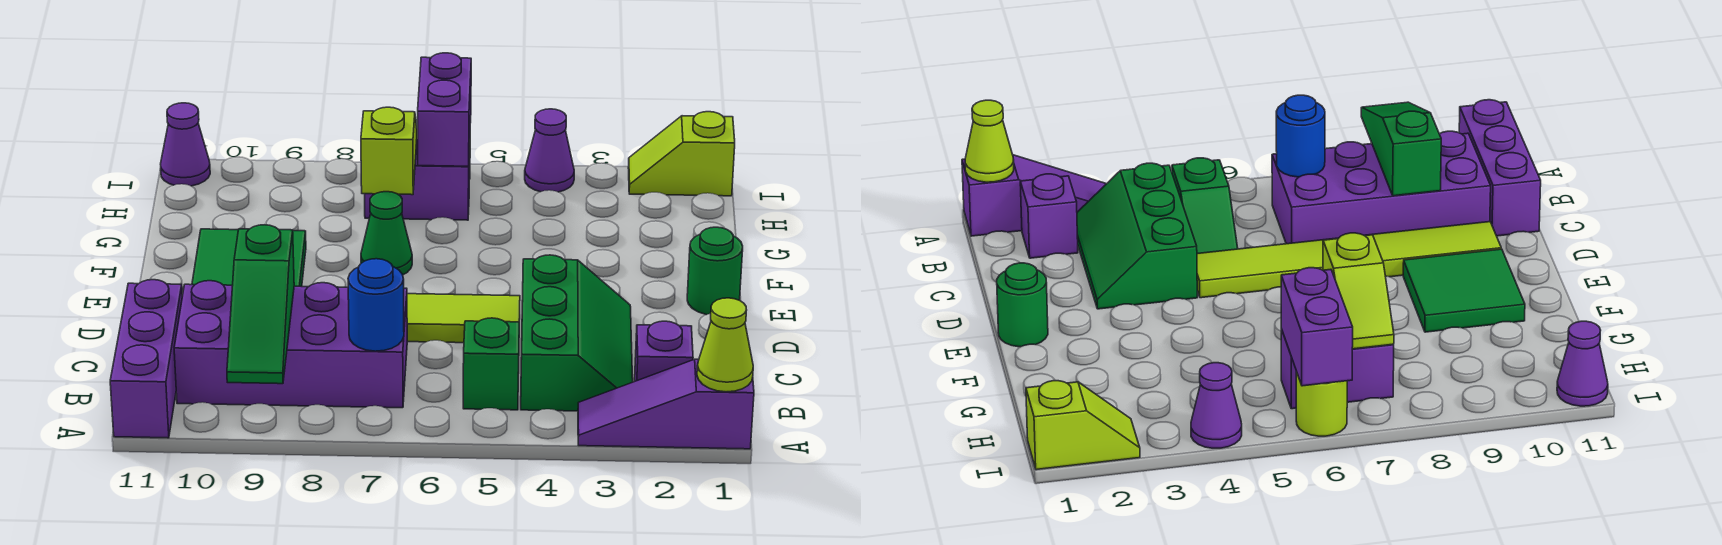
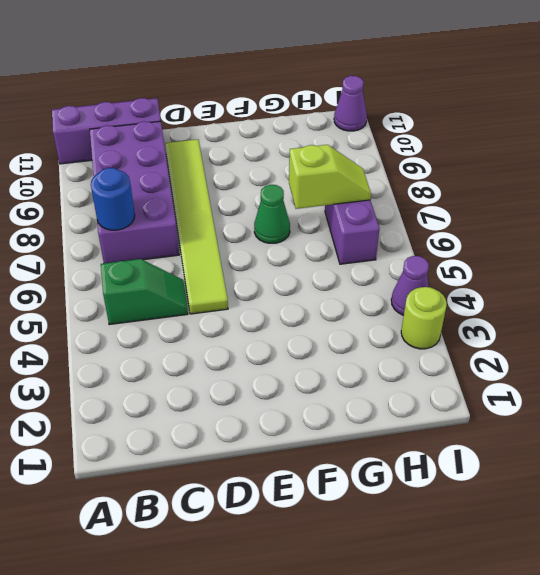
lime 1x1 round brick [401,287,447,349] -> lime 1x1 round brick moved to [1296,371,1347,436]
none -> purple 1x3 slope [578,359,754,449]
none -> purple 1x1 brick [635,321,693,381]
none -> green 2x3 slope [521,255,633,411]

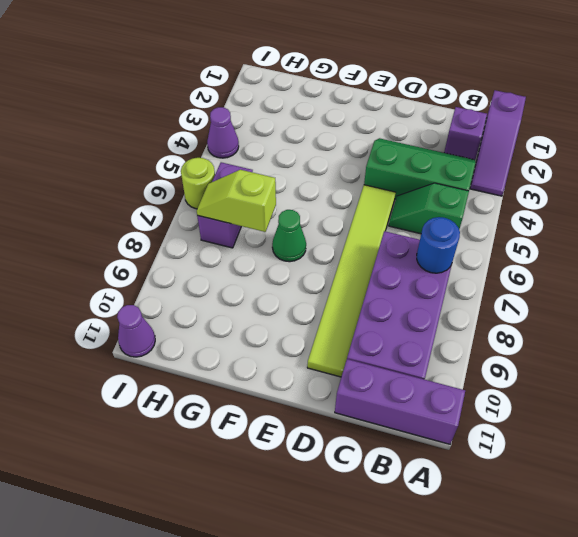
none -> green 1x1 round brick [687,227,743,315]
none -> green 2x2 tile [192,229,306,287]
none -> lime 1x2 slope [628,112,735,196]

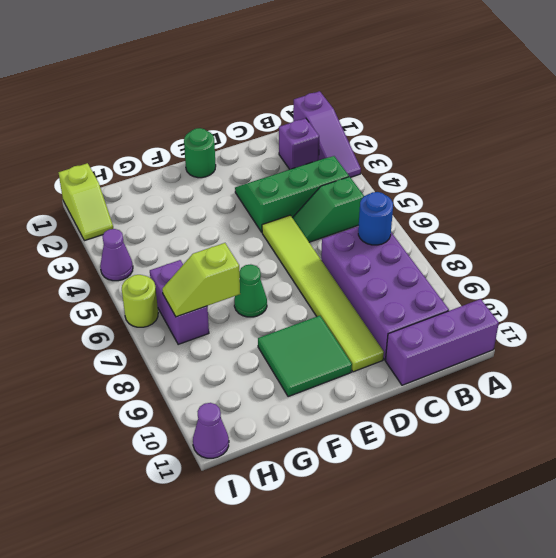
none -> lime 1x1 cone [697,298,753,392]
none -> green 1x3 slope [227,225,294,384]
none -> purple 1x2 brick [418,53,471,166]

